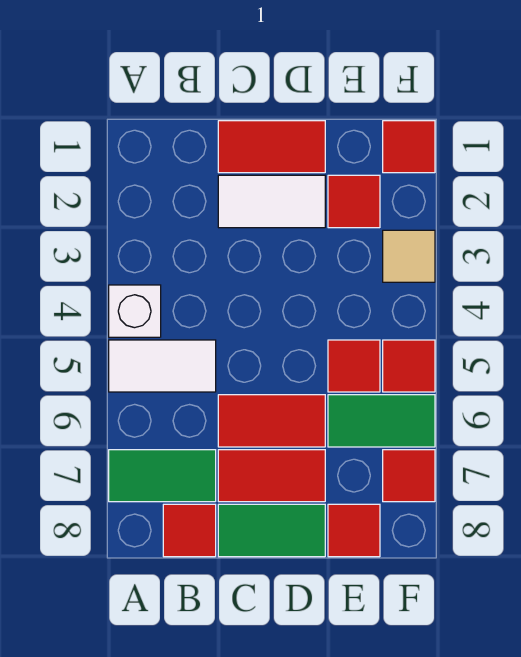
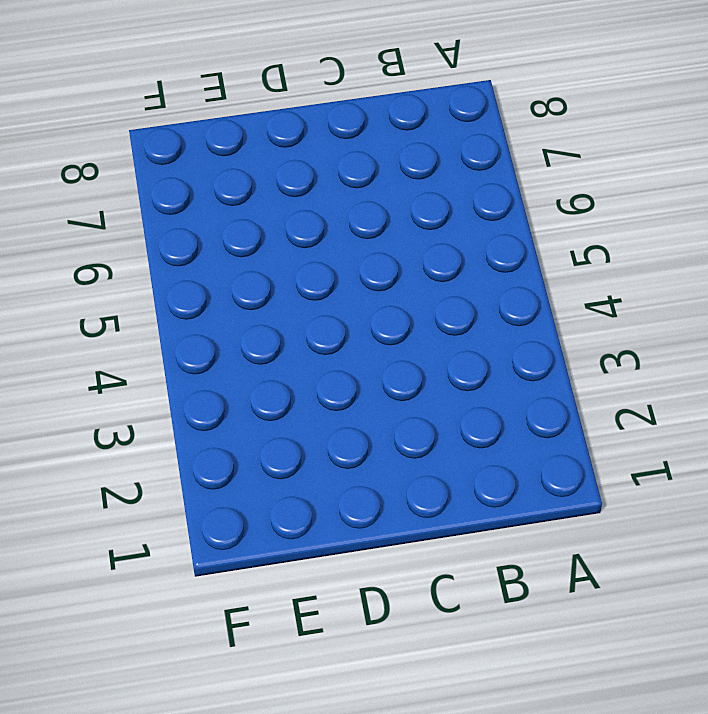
none -> white 1x1 brick [109,285,161,337]
none -> white 1x2 tile [109,340,216,392]
none -> green 1x2 tile [109,450,216,502]

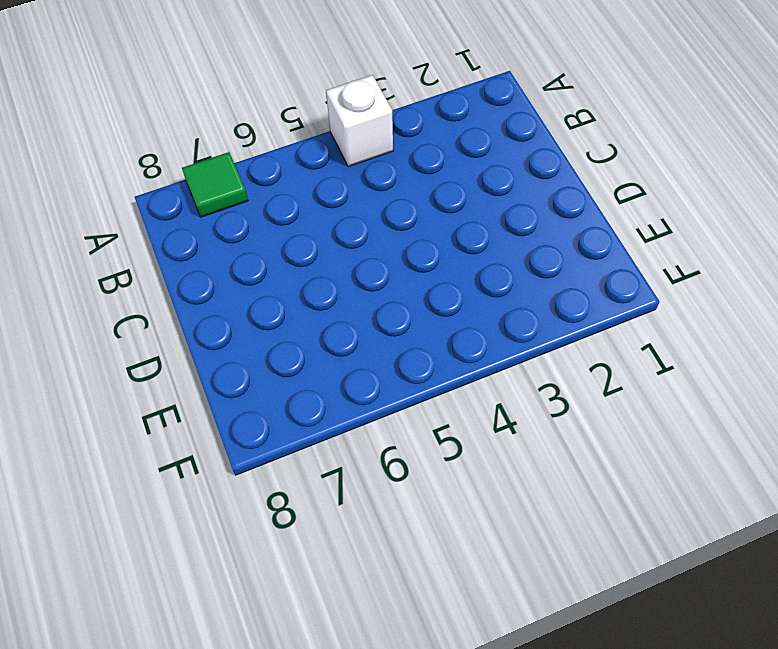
green 1x1 tile [182,152,248,217] -> green 1x2 tile [109,450,216,502]
none -> white 1x2 tile [109,340,216,392]
none -> red 1x1 tile [163,504,216,557]
none -> red 1x2 tile [218,121,325,173]

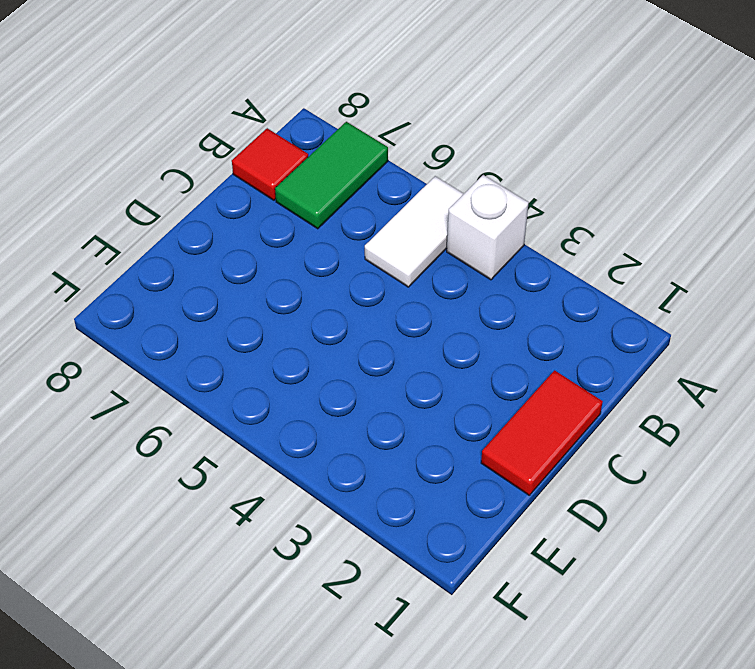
none -> white 1x2 tile [218,175,325,228]
none -> red 1x2 tile [218,395,325,447]
none -> red 1x2 tile [218,450,325,502]

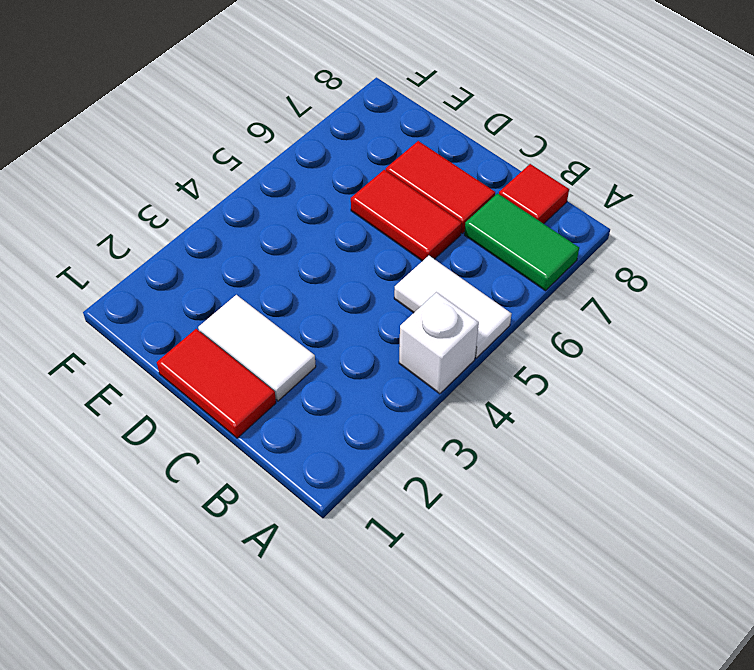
none -> green 1x2 tile [218,504,325,557]
none -> red 1x1 tile [328,175,380,228]
none -> red 1x1 tile [328,340,380,392]

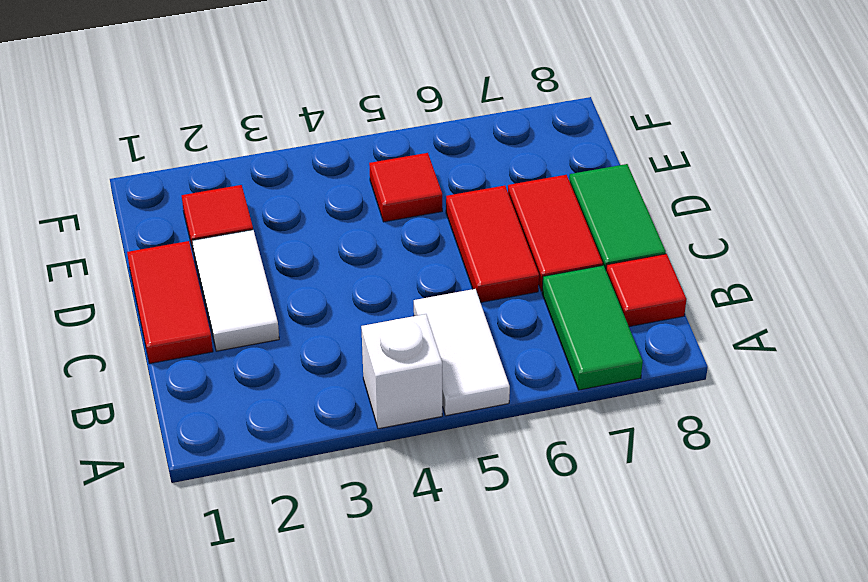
none -> green 1x2 tile [328,395,435,447]
none -> red 1x1 tile [328,504,380,557]
none -> red 1x1 tile [383,121,435,173]

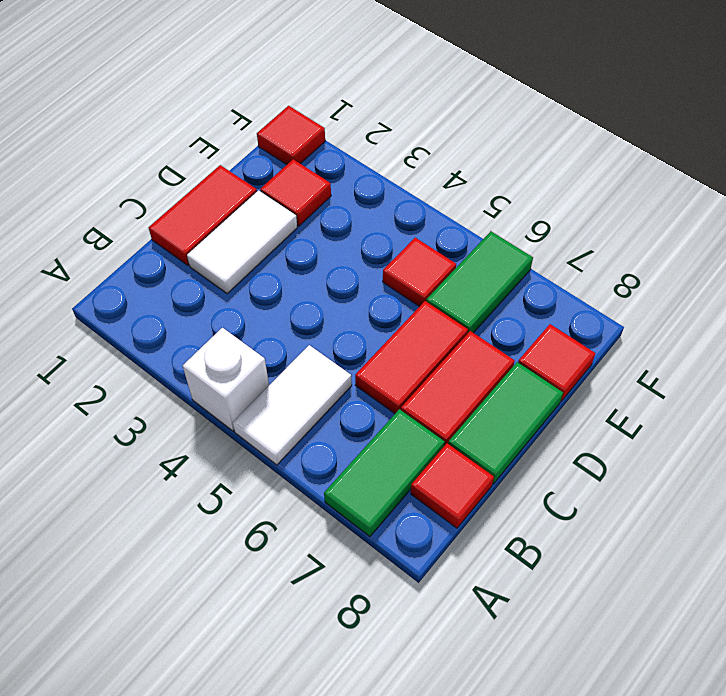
none -> tan 1x1 tile [383,230,435,282]
none -> red 1x1 tile [383,340,435,392]
none -> red 1x1 tile [383,450,435,502]

